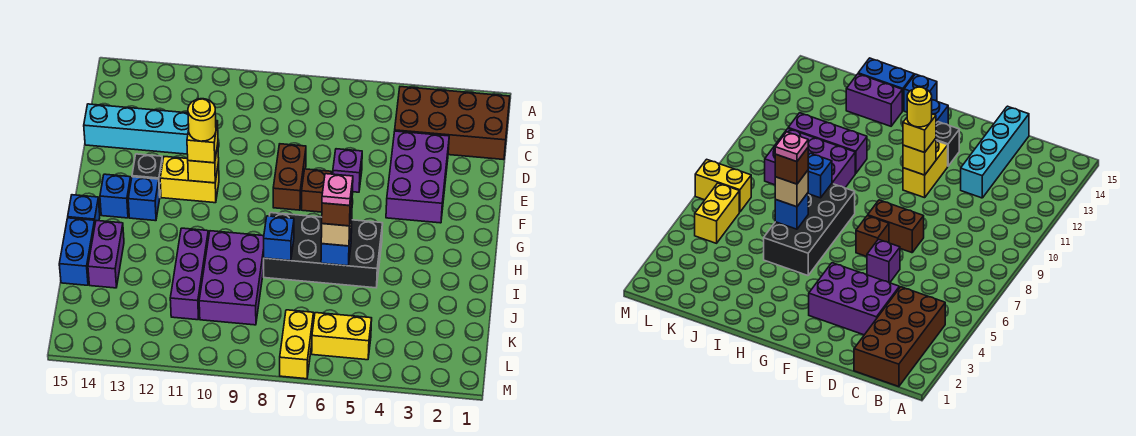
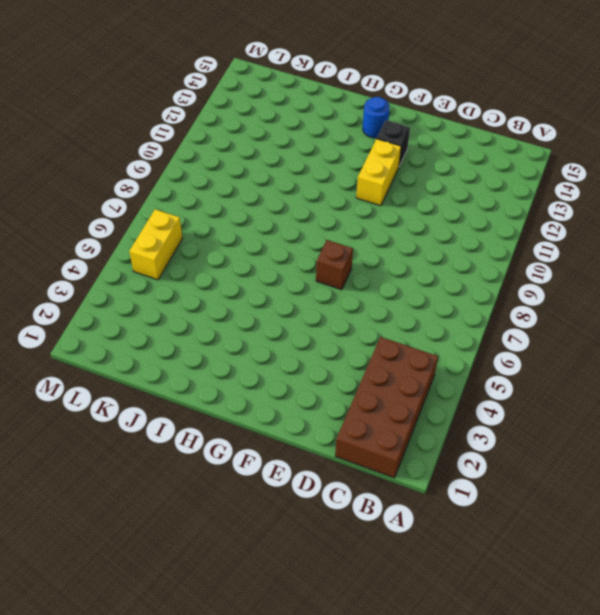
blue 1x1 round brick [363,97,390,138] -> blue 1x1 brick [100,174,131,218]
none -> purple 2x3 brick [386,131,449,223]
none -> cyan 1x4 brick [84,104,189,154]
none -> purple 1x1 brick [333,149,362,192]

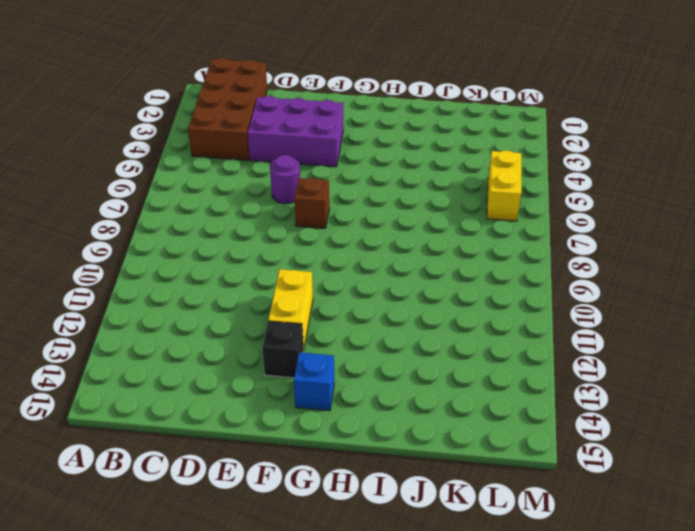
purple 1x1 round brick [270,155,300,204] -> purple 1x1 brick [333,149,362,192]
none -> cyan 1x4 brick [84,104,189,154]
none -> brown 1x2 brick [273,144,306,210]
none -> blue 1x1 brick [128,177,160,221]

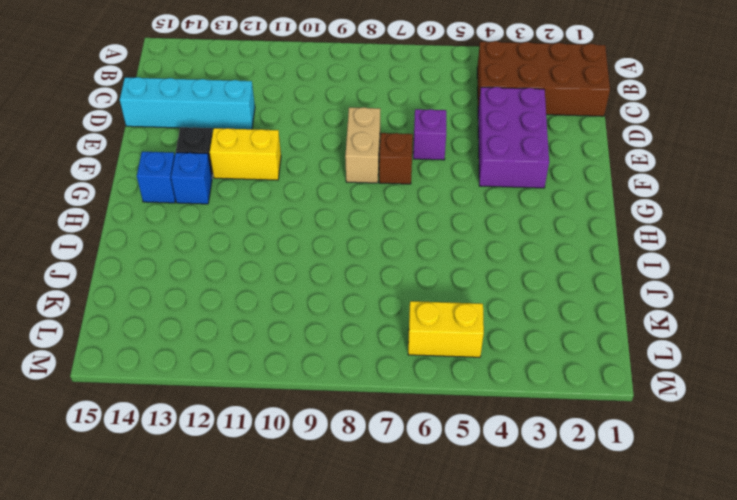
tan 1x2 brick [345,107,380,183] -> brown 1x2 brick [273,144,306,210]
none -> black 2x4 brick [264,213,383,288]
none -> blue 1x1 brick [68,195,100,222]
none -> purple 2x3 brick [199,231,264,325]

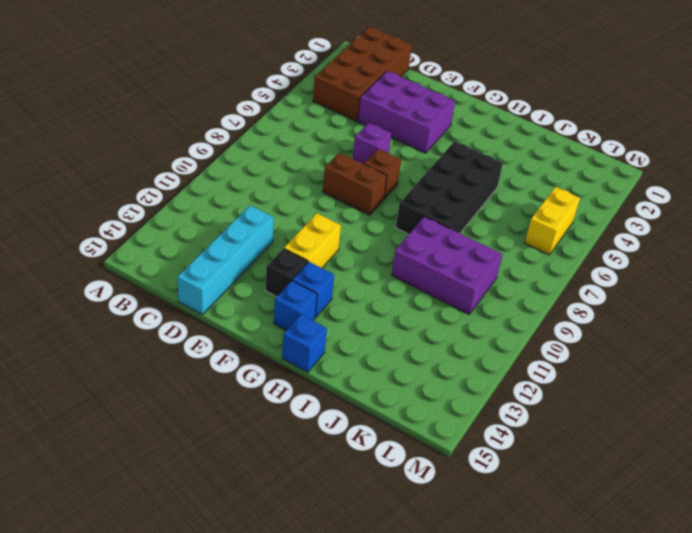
none -> purple 1x3 brick [170,228,209,320]
none -> purple 1x2 brick [88,221,124,288]
none -> blue 1x2 brick [59,218,95,285]

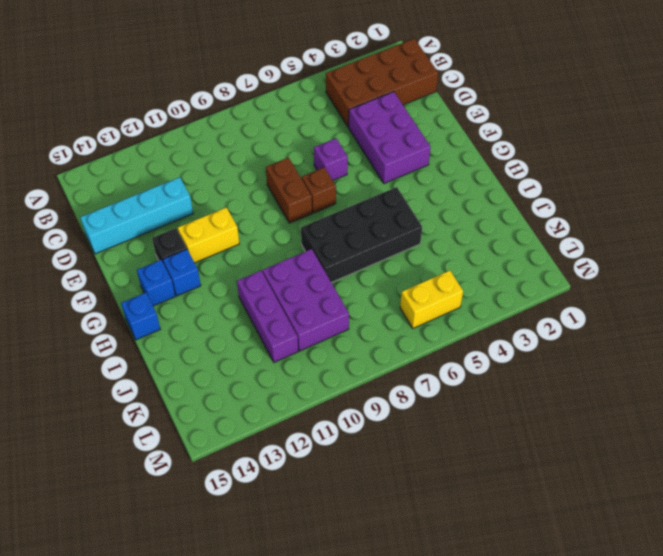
none -> purple 1x2 brick [88,221,124,288]
none -> blue 1x2 brick [59,218,95,285]
none -> yellow 1x2 brick [280,310,314,379]

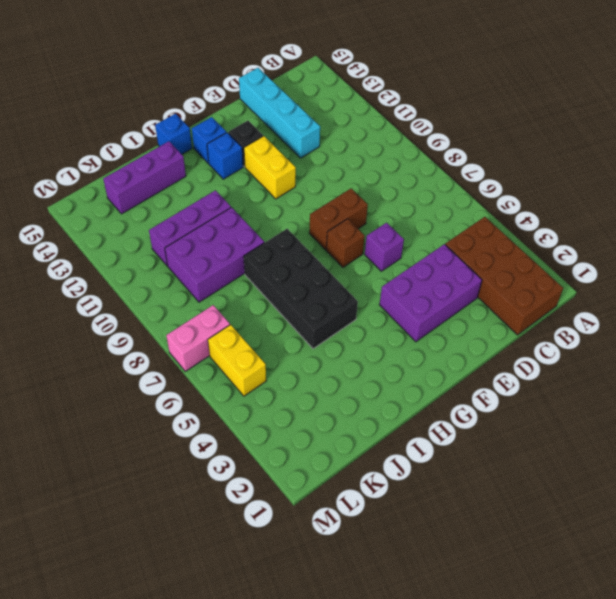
purple 1x3 brick [103,141,186,214] -> purple 1x2 brick [88,221,124,288]
pink 1x2 brick [166,305,230,371] -> yellow 1x2 brick [280,310,314,379]
none -> blue 1x2 brick [59,218,95,285]
none -> yellow 1x1 brick [188,145,219,183]
none -> blue 1x1 brick [321,226,352,266]

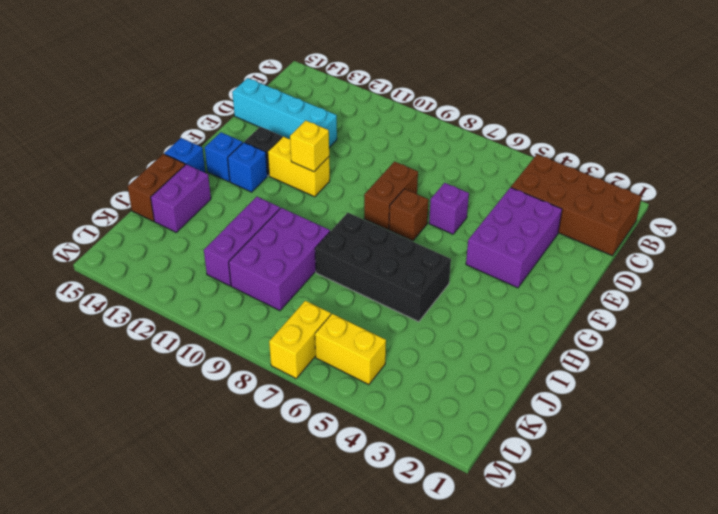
brown 1x2 brick [128,154,185,221] -> blue 1x2 brick [59,218,95,285]
none -> blue 1x1 brick [321,226,352,266]
none -> blue 1x1 brick [264,216,294,261]
none -> yellow 1x1 brick [187,121,218,163]

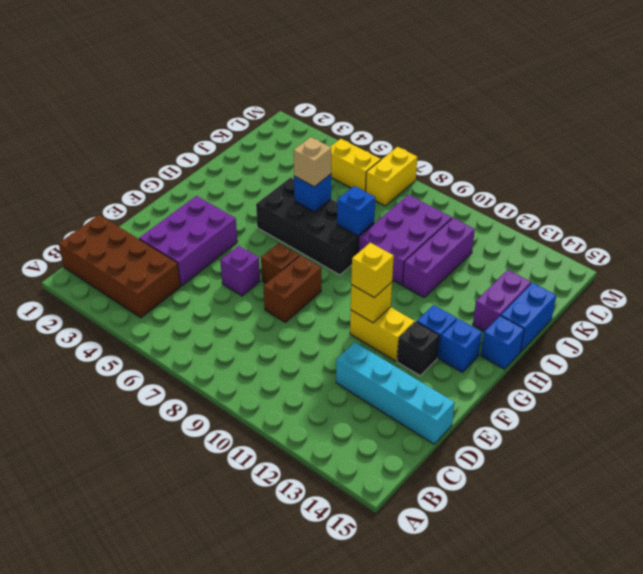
none -> yellow 1x1 round brick [188,99,216,141]
none -> brown 1x1 brick [322,186,353,226]
none -> pink 1x1 plate [322,174,353,206]

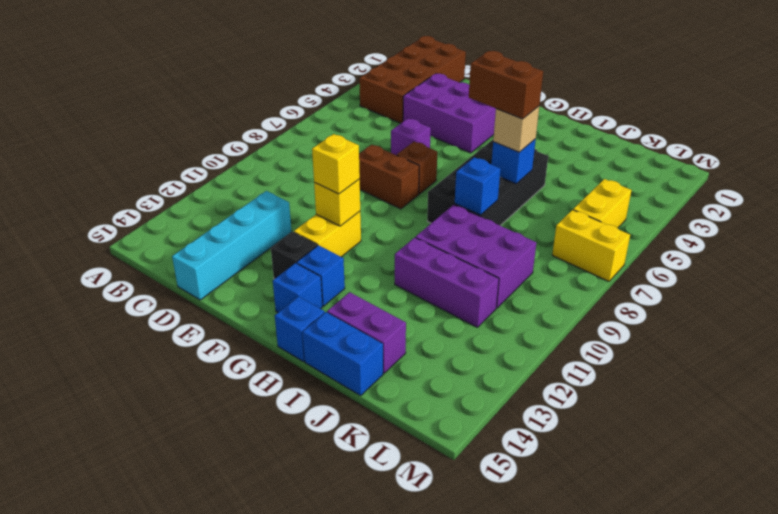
brown 1x2 brick [469,51,543,119] -> brown 1x1 brick [322,186,353,226]
none -> yellow 1x1 round brick [188,99,216,141]
none -> pink 1x1 plate [322,174,353,206]

